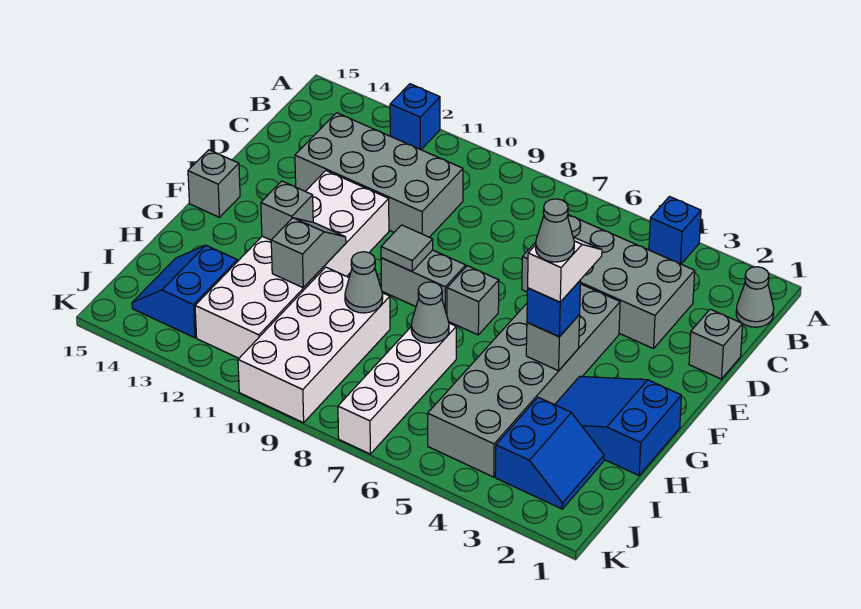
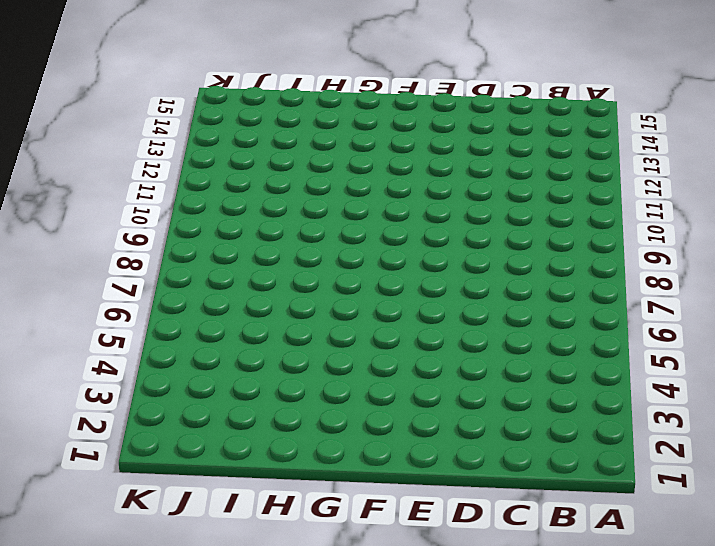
none -> blue 1x1 brick [649,197,701,264]
none -> blue 1x1 brick [390,84,440,150]
none -> grey 1x1 cone [736,267,774,327]

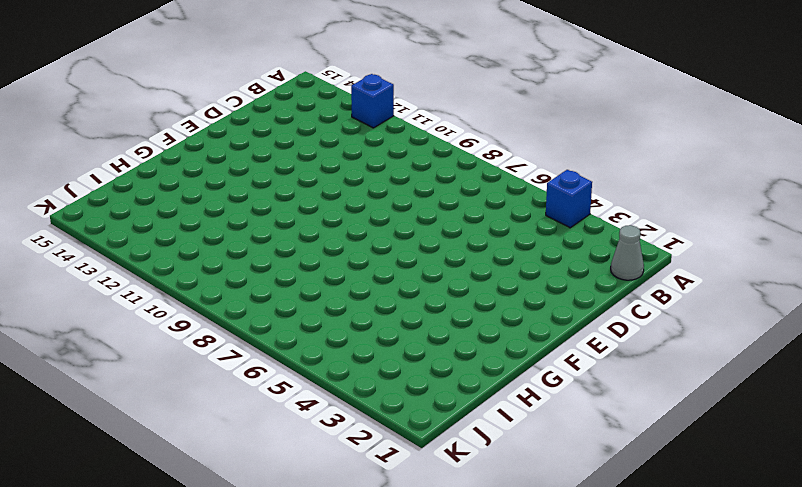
none -> grey 2x4 brick [522,215,695,349]
none -> grey 2x4 brick [295,113,463,237]
none -> grey 1x1 brick [689,309,743,379]

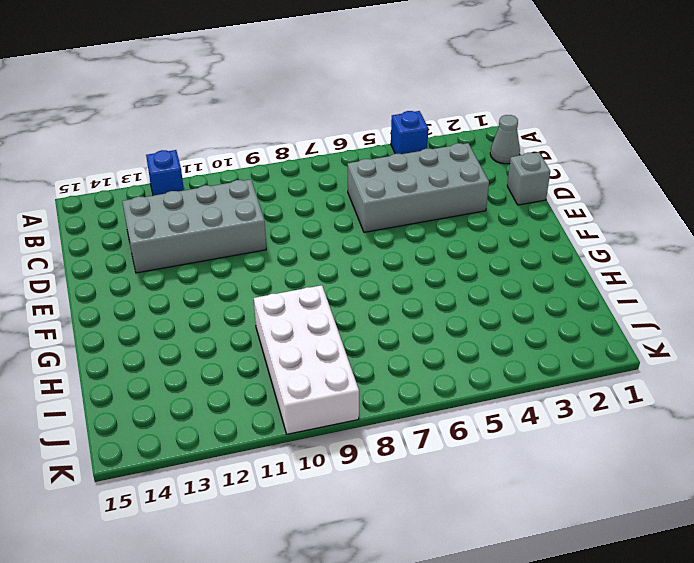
none -> grey 2x6 brick [428,284,620,477]
none -> white 2x6 brick [195,171,389,358]
none -> grey 1x1 brick [447,266,499,335]

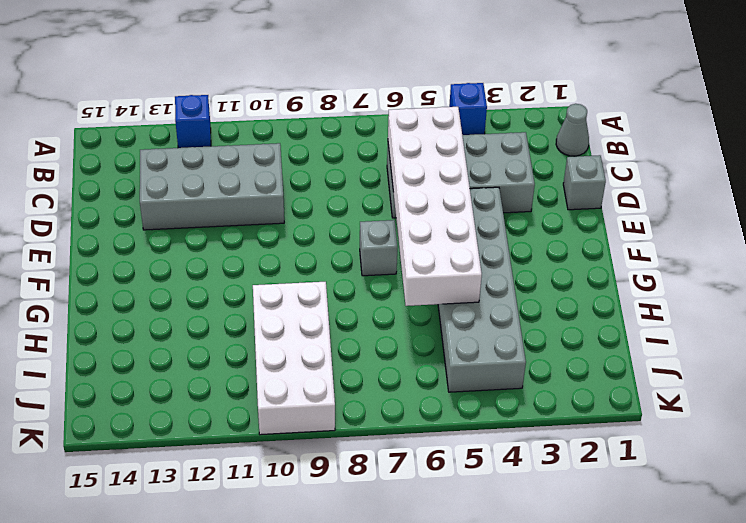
white 2x6 brick [388,107,482,306] -> white 2x6 brick moved to [195,171,389,358]
none -> grey 1x2 brick [381,250,466,315]
none -> grey 1x1 brick [188,150,240,217]
none -> blue 2x3 slope [555,376,681,475]

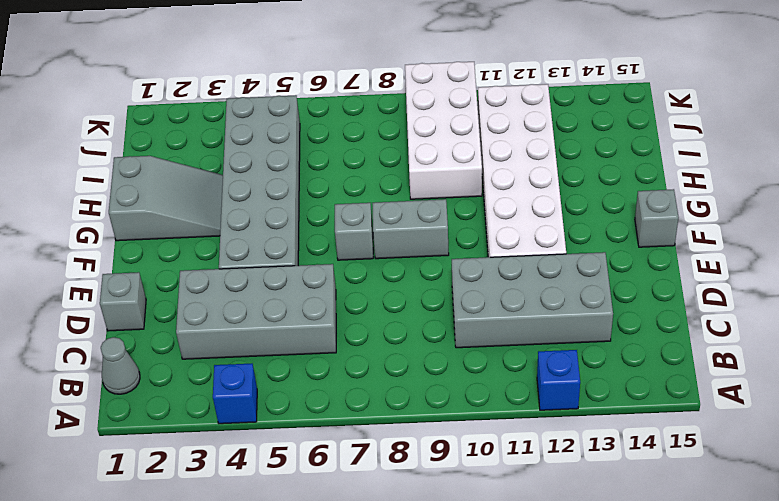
grey 2x3 slope [109,156,223,241] -> blue 2x3 slope [555,376,681,475]
none -> white 1x4 brick [338,323,456,454]
none -> blue 2x2 slope [495,397,604,509]
none -> blue 2x2 slope [132,245,237,338]

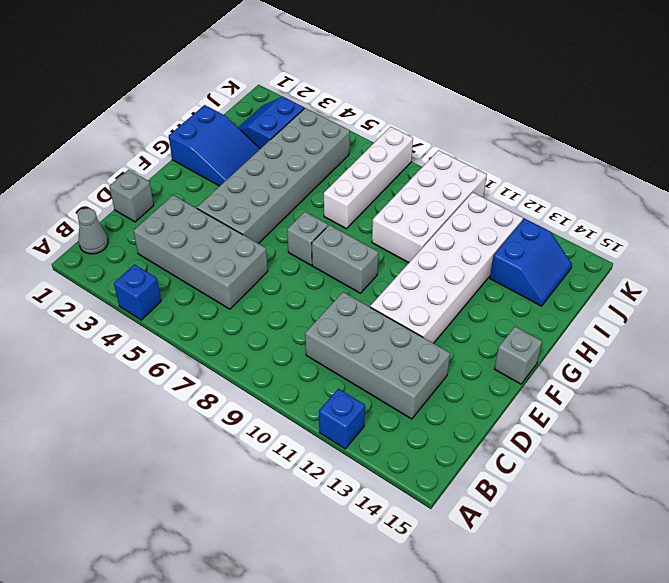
none -> grey 1x1 tile [381,225,433,271]
none -> grey 1x1 brick [526,315,580,371]
none -> grey 1x2 slope [271,218,346,288]

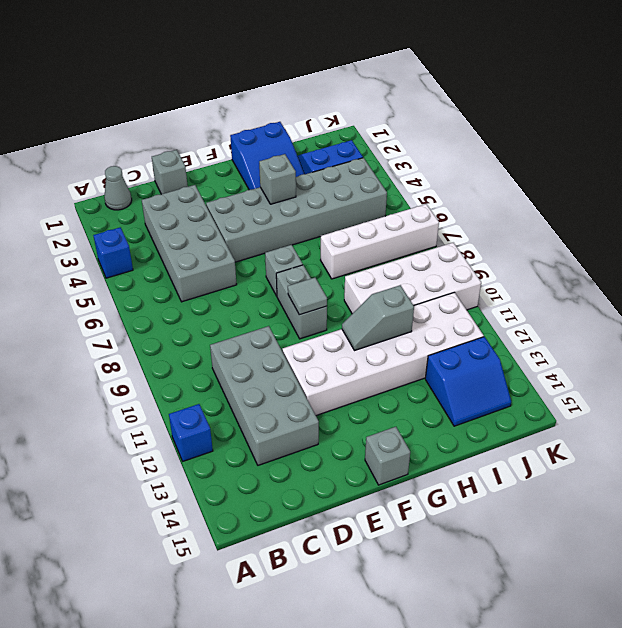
none -> grey 1x1 brick [261,181,313,240]
none -> grey 1x1 cone [411,282,449,343]
none -> grey 1x1 cone [345,252,383,313]

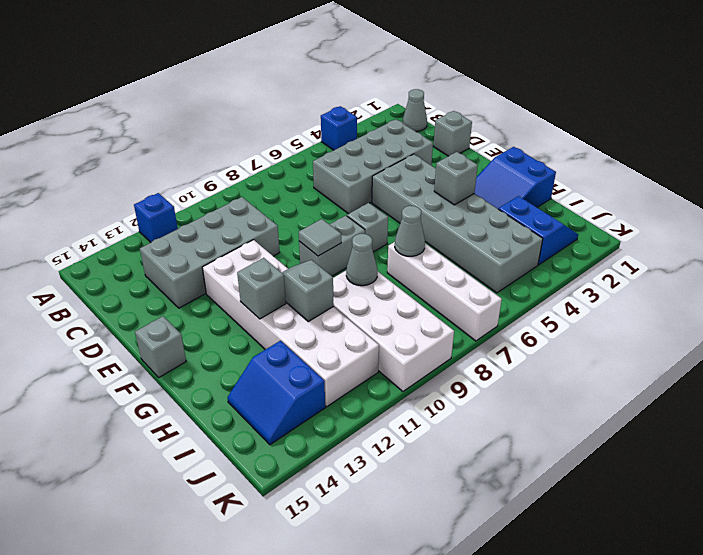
none -> blue 1x1 brick [527,280,581,337]
none -> white 1x2 slope [528,237,602,302]
none -> grey 1x1 cone [536,199,574,262]

